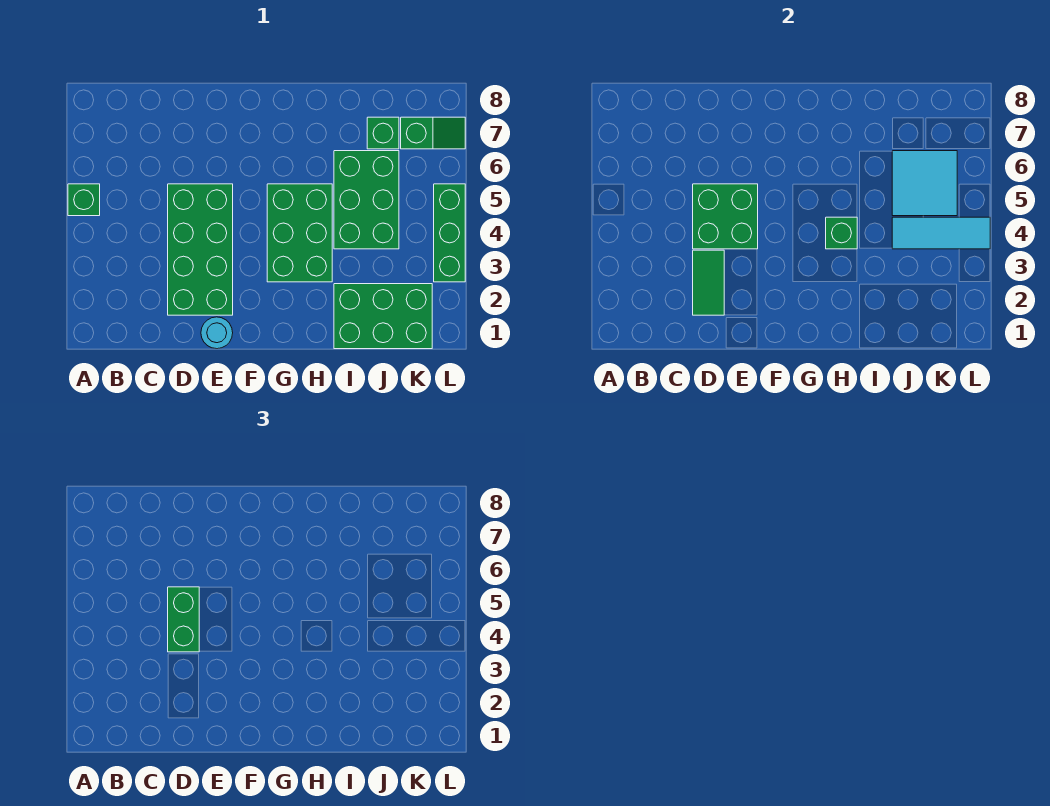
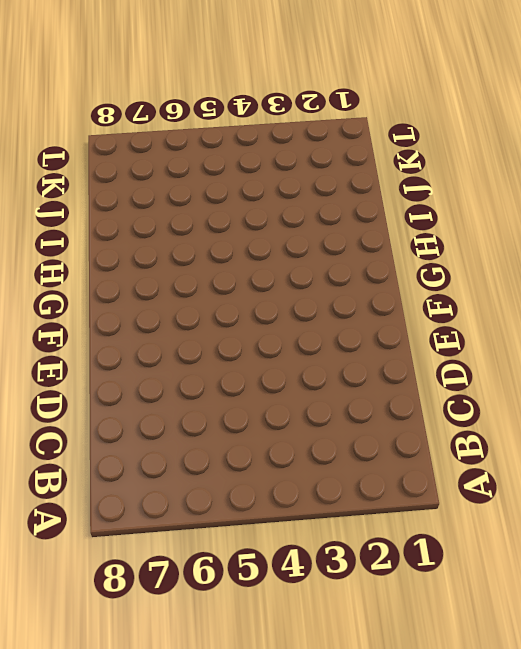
none -> green 1x1 brick [68,184,100,216]
none -> green 2x4 brick [168,184,233,315]
none -> cyan 1x1 round brick [201,317,233,349]

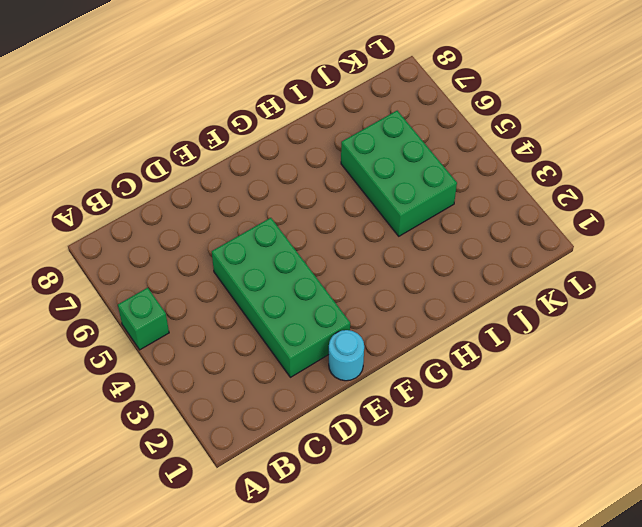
none -> green 2x3 brick [267,184,332,282]
none -> green 2x3 brick [334,284,432,349]
none -> green 1x1 brick [367,117,399,149]

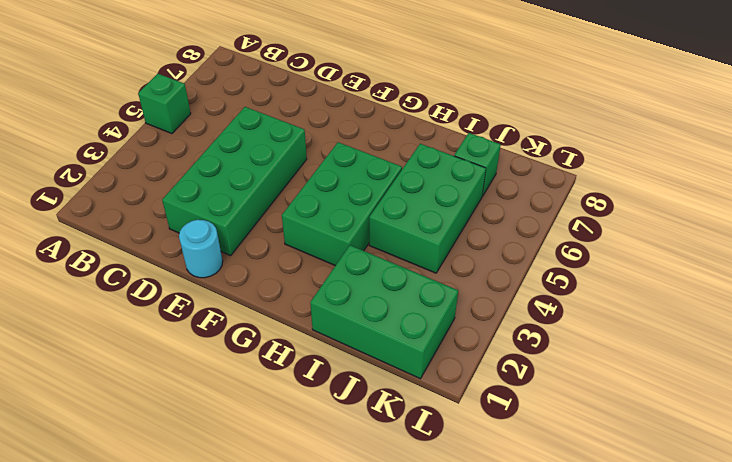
none -> green 1x2 slope [401,117,465,149]
none -> green 1x3 brick [434,184,465,282]
none -> green 1x2 tile [693,250,724,315]

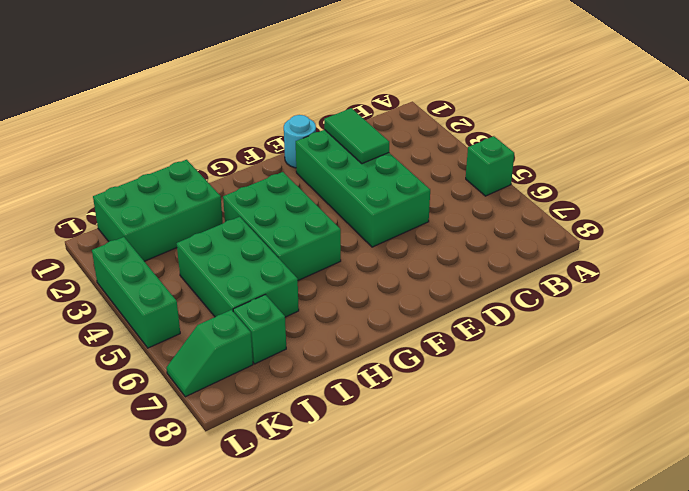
none -> green 2x2 brick [693,184,758,249]
none -> green 1x1 brick [826,217,857,249]
none -> cyan 1x3 tile [892,217,990,249]

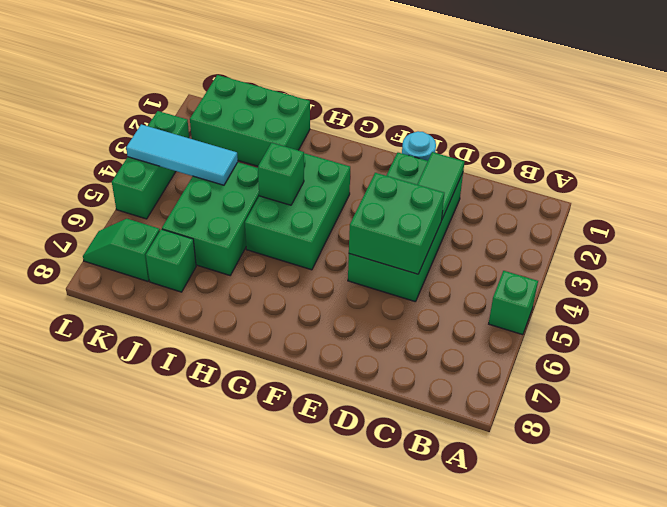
none -> cyan 2x2 tile [892,151,957,216]
none -> green 1x2 brick [168,587,199,652]

